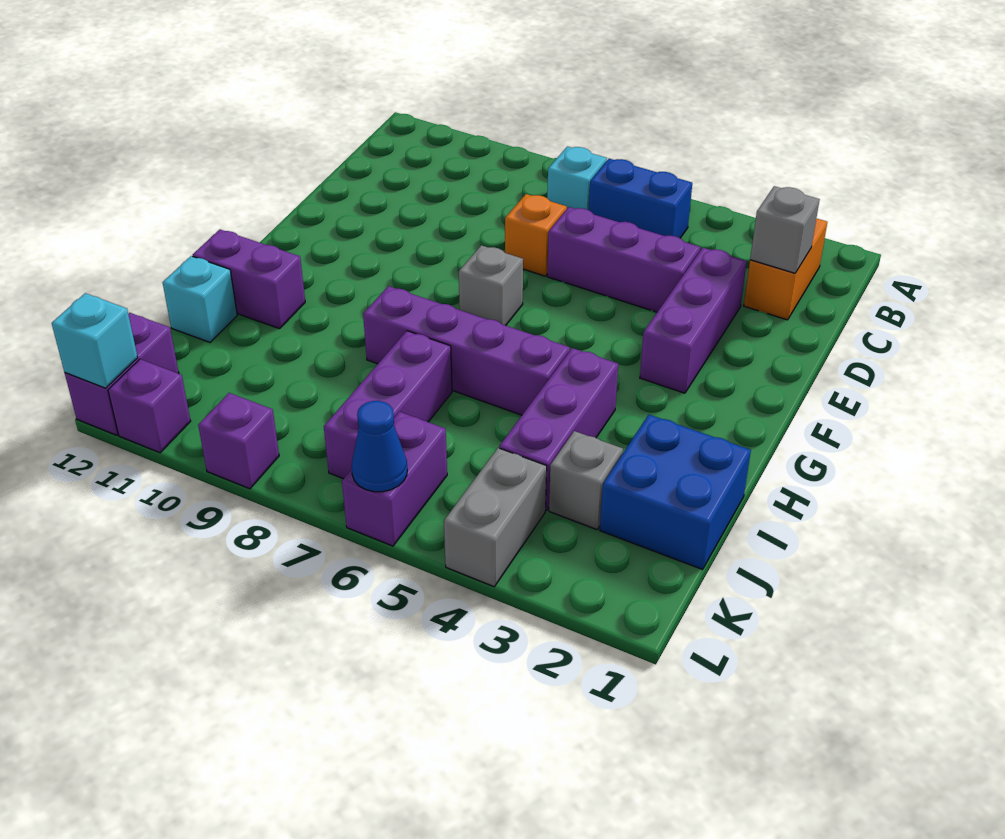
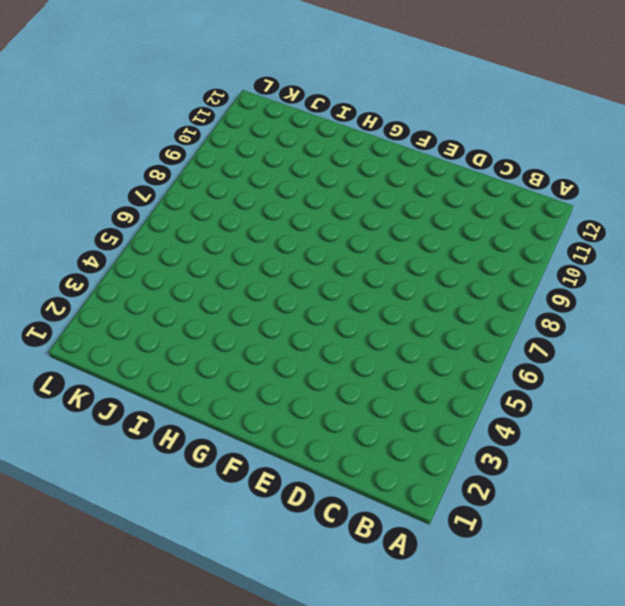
none -> orange 1x2 brick [744,218,827,320]
none -> blue 1x2 brick [589,159,692,238]
none -> cyan 1x1 brick [547,147,607,210]

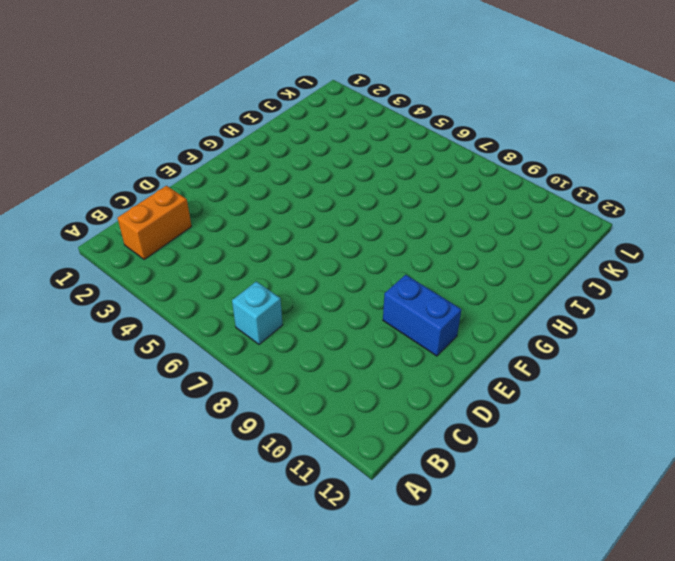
blue 1x2 brick [383,275,461,356] -> blue 1x2 brick moved to [589,159,692,238]
none -> purple 1x3 brick [640,248,747,393]
none -> purple 1x3 brick [547,207,700,312]
none -> orange 1x1 brick [505,194,567,276]

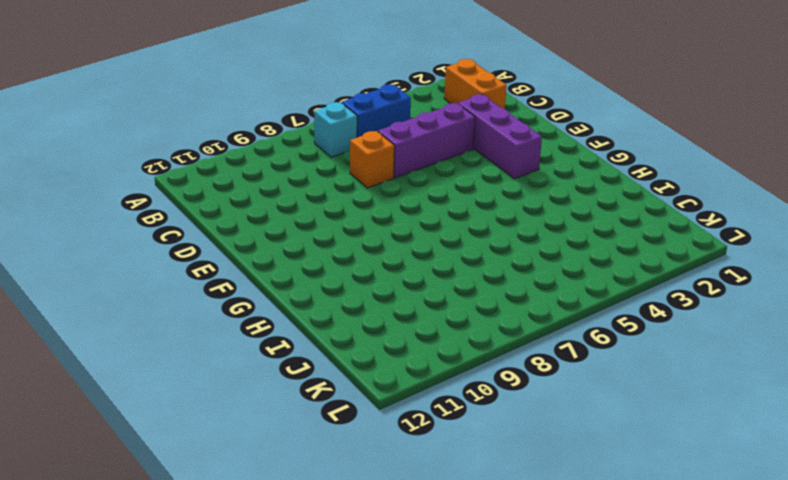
none -> grey 1x1 brick [459,245,523,325]
none -> purple 1x3 brick [499,348,618,511]
none -> purple 1x4 brick [363,286,570,415]

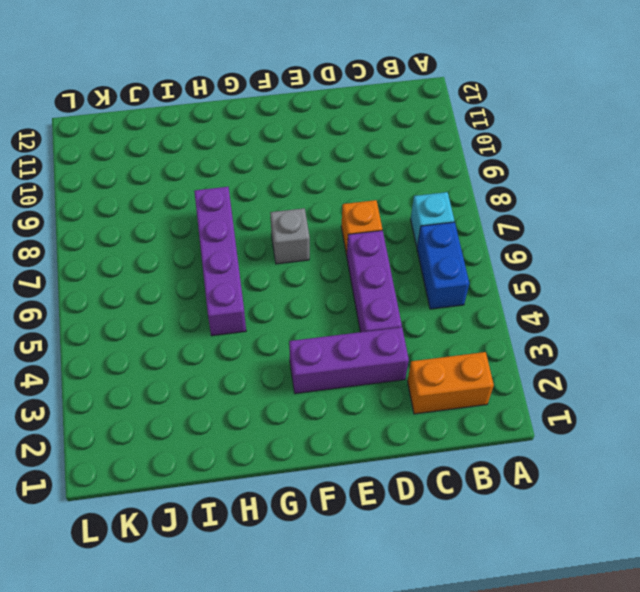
none -> purple 1x3 brick [499,348,618,511]
none -> purple 1x2 brick [193,229,305,329]
none -> blue 2x2 brick [600,415,751,569]

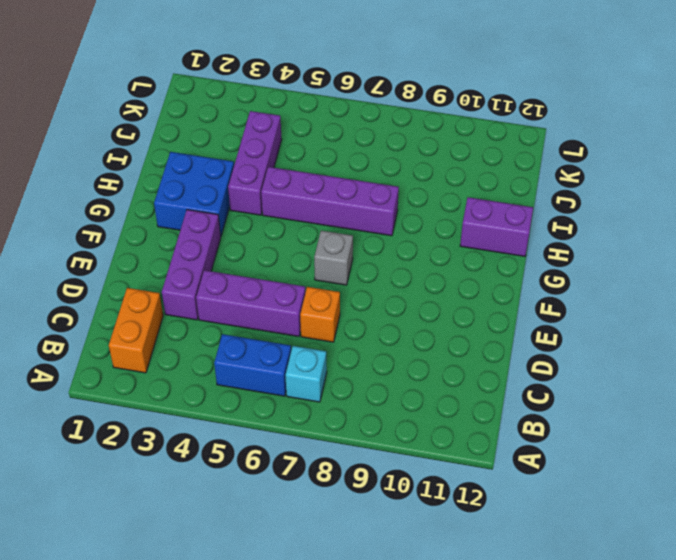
blue 2x2 brick [154,152,234,236] -> blue 2x2 brick moved to [600,415,751,569]
none -> purple 1x3 brick [324,331,452,479]
none -> cyan 1x1 brick [163,256,237,342]
none -> grey 1x1 brick [549,431,623,530]

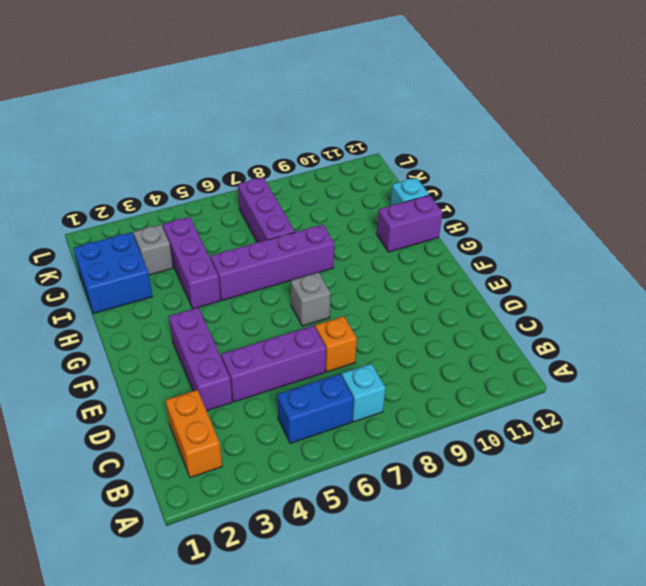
none -> grey 1x2 brick [444,448,547,587]
none -> purple 1x2 brick [342,412,447,546]
none -> purple 1x2 brick [65,313,179,435]

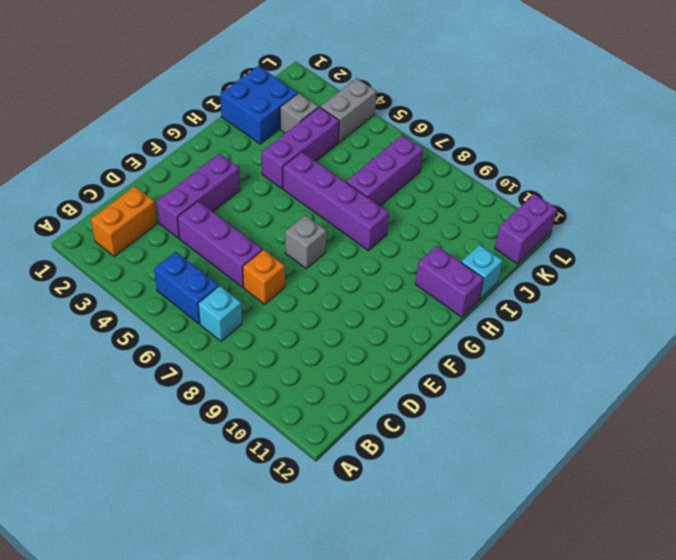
none -> purple 1x2 brick [342,412,447,546]
none -> purple 1x1 brick [198,393,279,489]
none -> purple 1x1 brick [108,359,191,453]

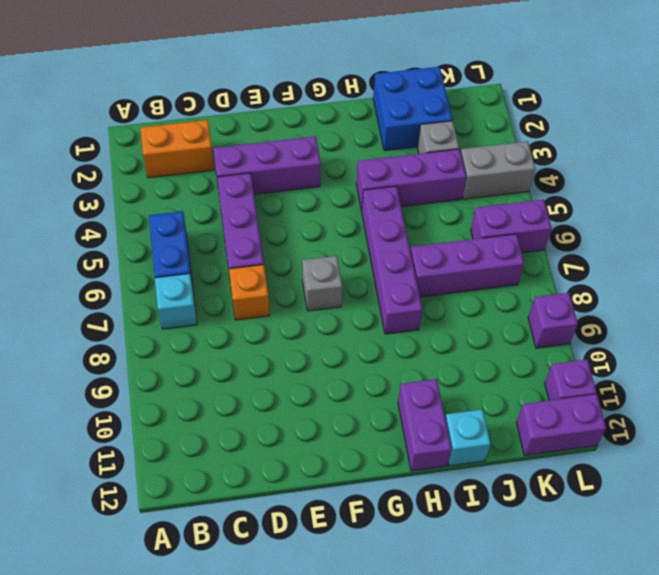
none -> grey 1x1 brick [750,186,820,273]
none -> blue 1x1 cone [352,401,407,492]
none -> cyan 1x1 brick [52,293,138,388]

